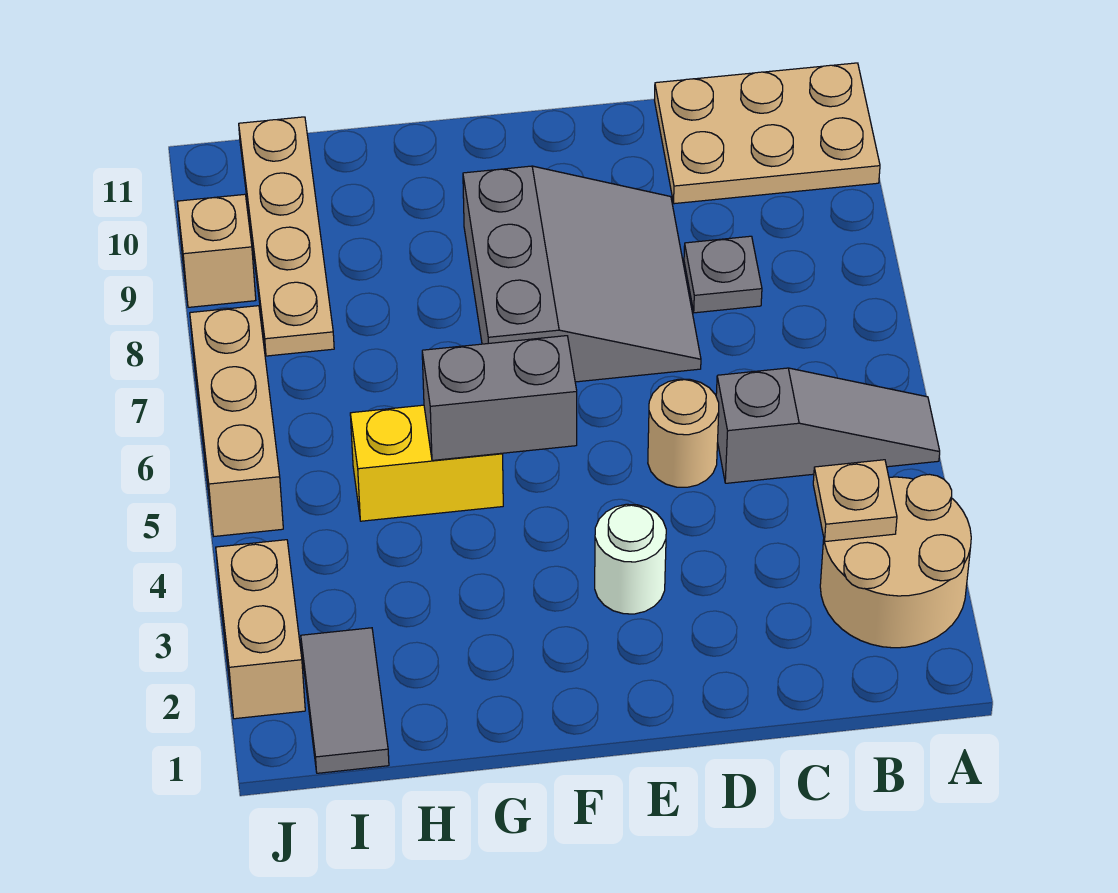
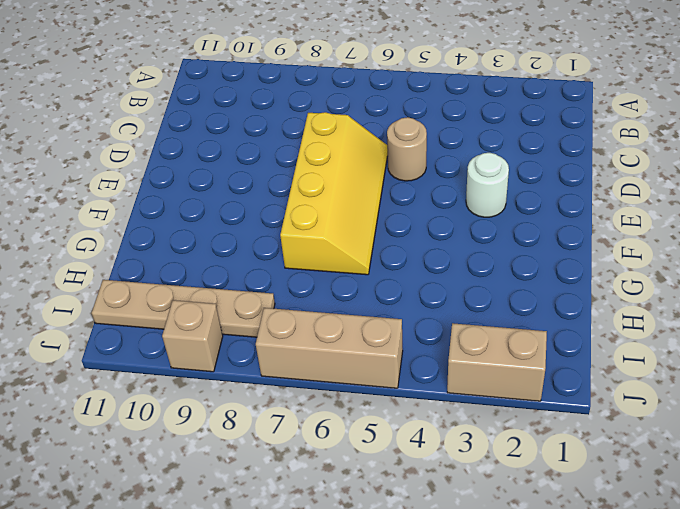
yellow 2x4 slope [280,112,388,275] -> grey 3x3 slope [463,166,701,382]
none -> tan 2x2 round brick [820,474,971,648]
none -> grey 1x3 slope [716,368,940,483]
none -> tan 2x3 plate [655,63,880,204]

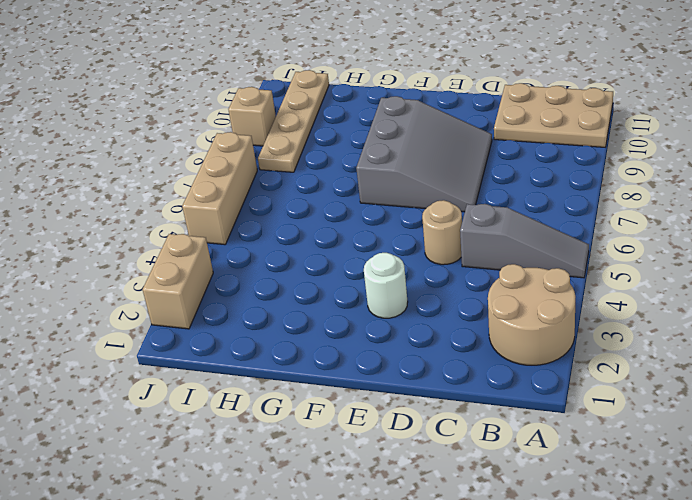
none -> grey 1x1 plate [684,236,762,313]
none -> yellow 1x2 brick [350,405,503,521]
none -> grey 1x2 tile [301,628,389,773]

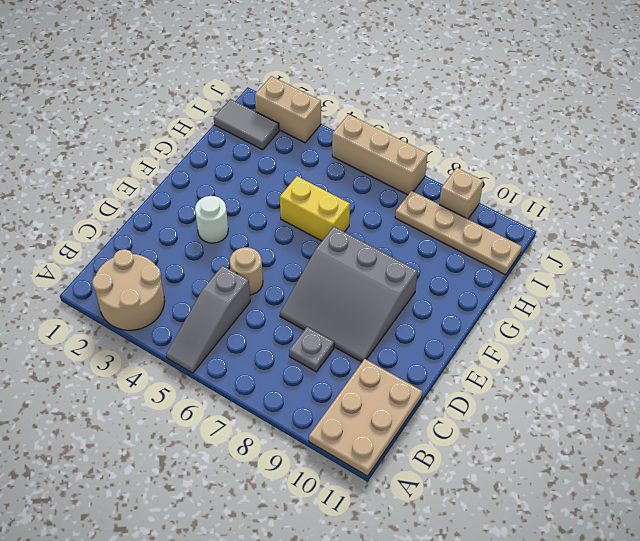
yellow 1x2 brick [280,176,350,241] -> yellow 1x2 brick turned to [350,405,503,521]
none -> tan 1x1 plate [813,460,897,542]
none -> grey 1x2 brick [422,336,577,460]

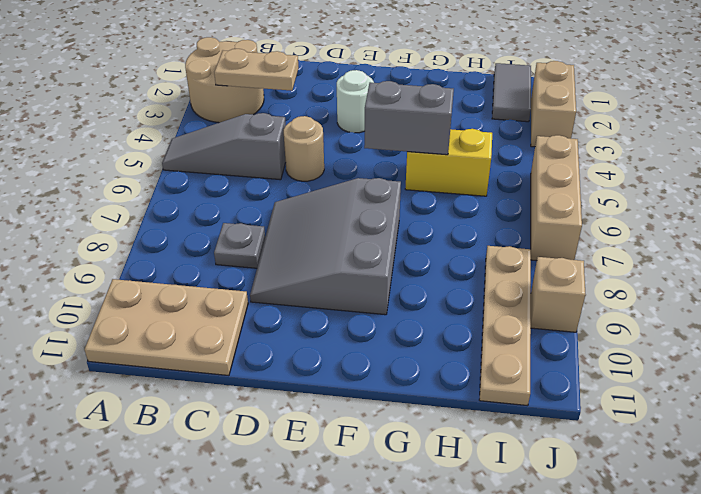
tan 1x2 plate [214,49,299,91] -> tan 1x1 plate [813,460,897,542]

